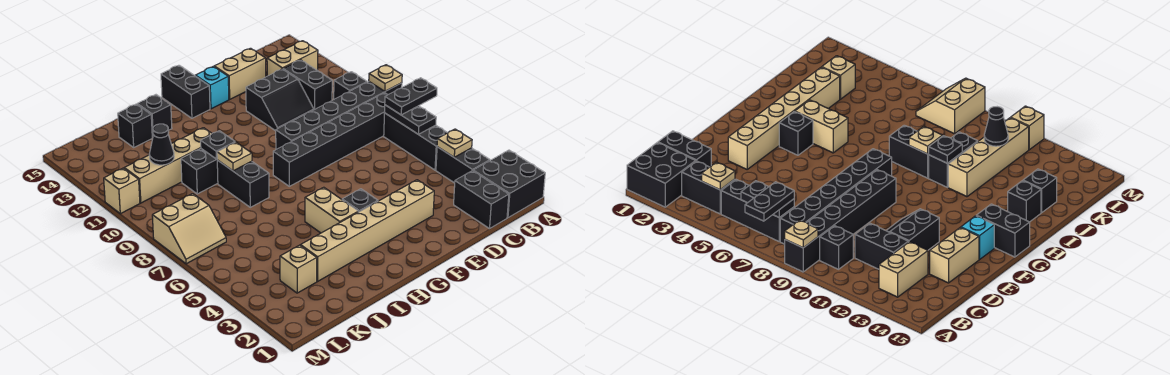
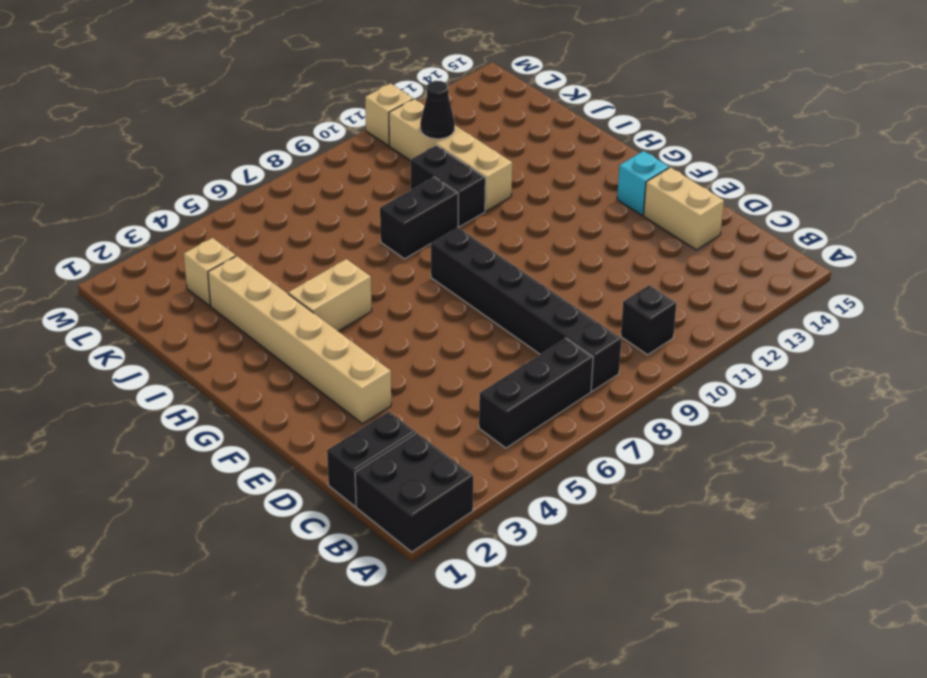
none -> black 1x6 brick [276,82,402,150]
none -> black 1x2 brick [436,147,490,183]
none -> tan 1x2 brick [267,41,318,76]
none -> black 1x2 brick [283,60,332,110]

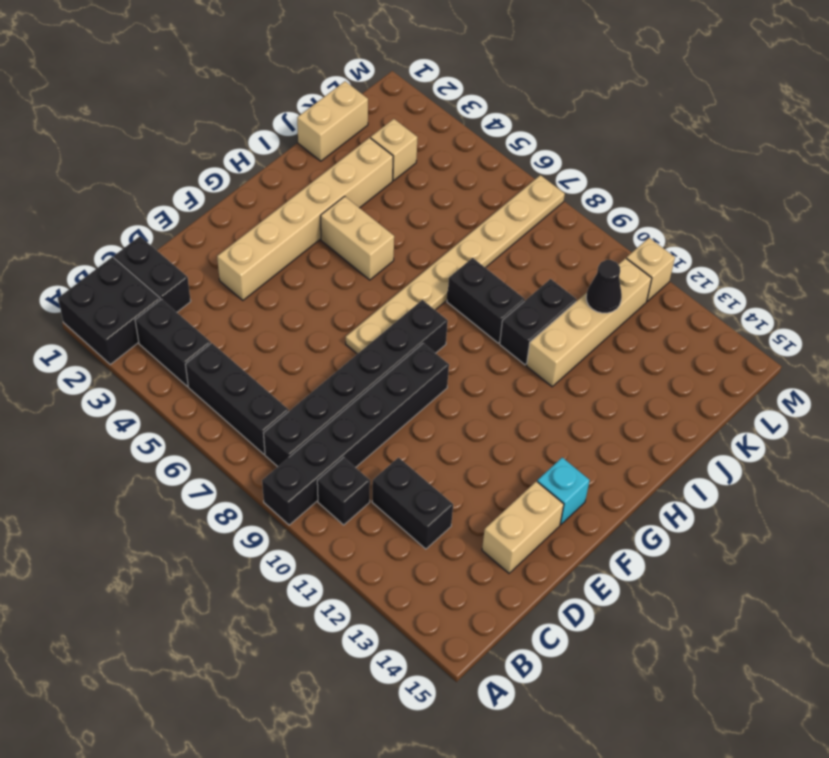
tan 1x8 plate [346,175,565,354] -> tan 2x2 slope [152,194,226,264]
tan 1x2 brick [297,81,368,161] -> tan 1x2 brick moved to [267,41,318,76]
none -> black 2x2 slope [246,69,314,131]
none -> black 1x1 brick [342,189,378,212]
none -> black 1x2 brick [161,65,210,118]
none -> black 1x1 brick [137,95,172,138]

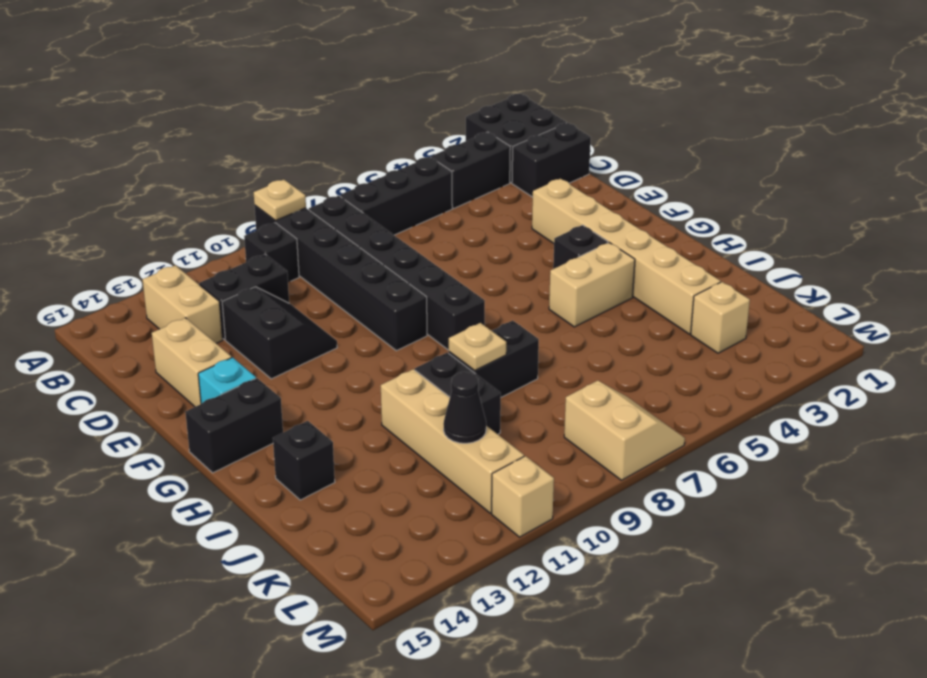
none -> black 1x1 brick [118,104,152,147]
none -> tan 1x1 plate [437,129,472,157]
none -> black 1x2 plate [385,105,436,134]
none -> black 1x1 plate [201,131,235,159]

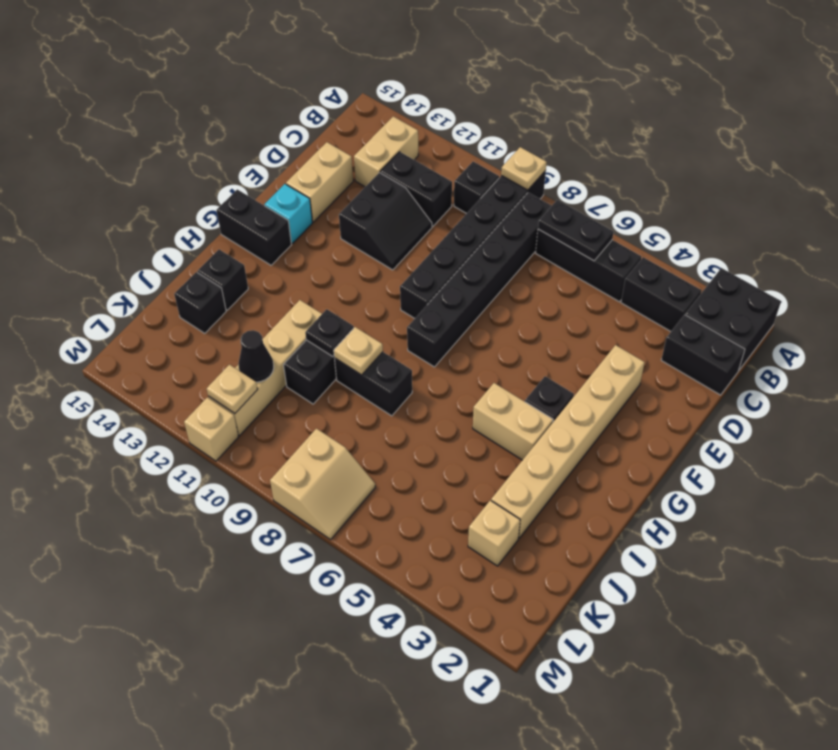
tan 1x1 plate [207,365,258,413] -> tan 1x1 plate moved to [437,129,472,157]
none -> black 1x2 plate [385,78,437,115]

